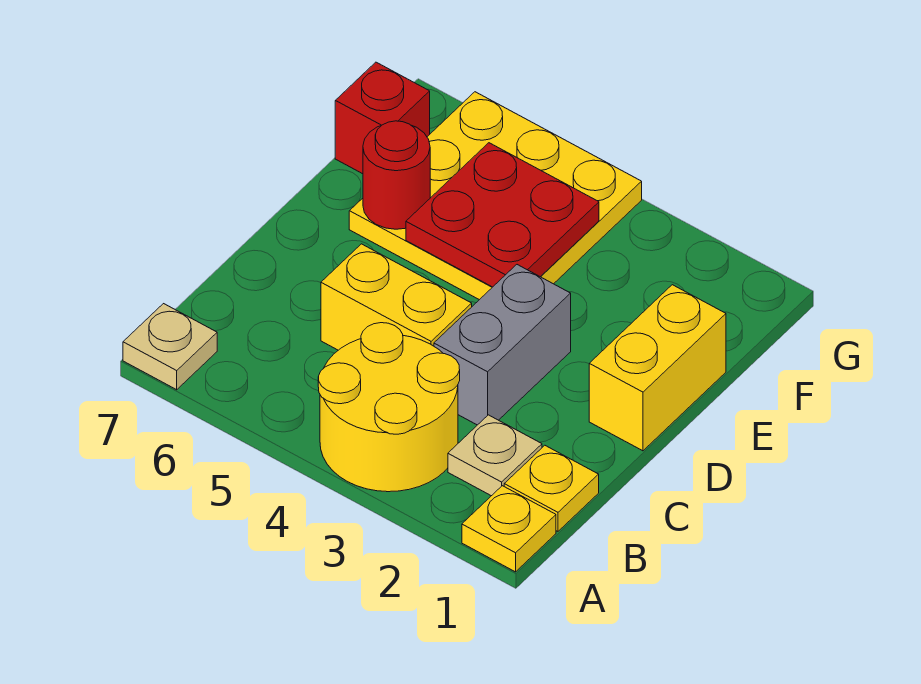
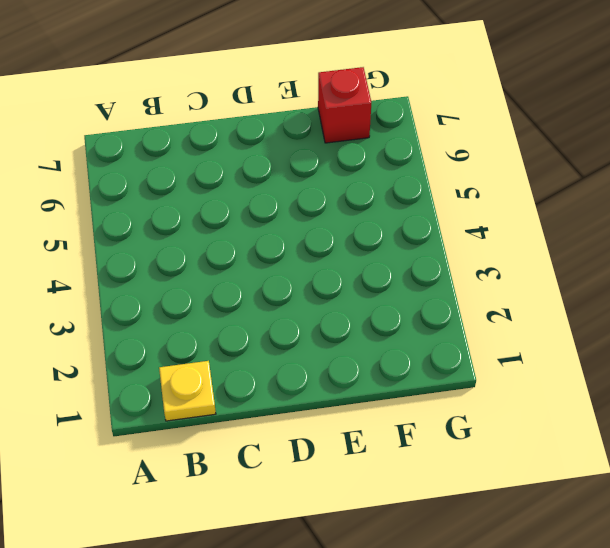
none -> yellow 1x1 plate [462,486,556,572]
none -> yellow 2x2 round brick [318,323,460,492]
none -> tan 1x1 plate [123,304,217,390]

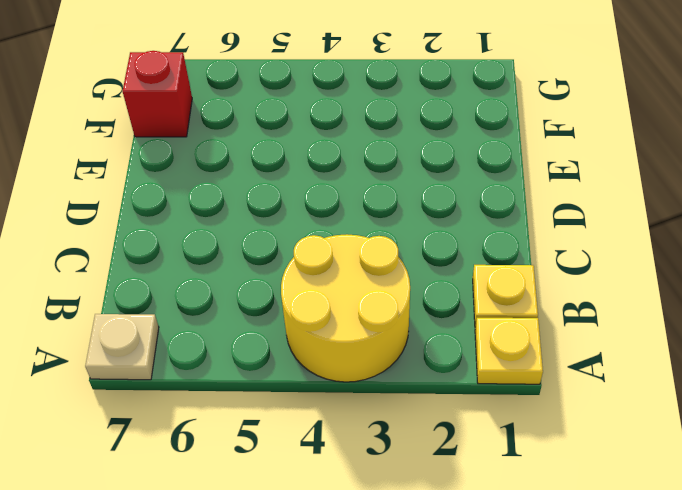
none -> tan 1x1 plate [448,415,542,496]
none -> grey 1x2 brick [434,265,571,425]
none -> yellow 1x2 brick [321,244,472,350]

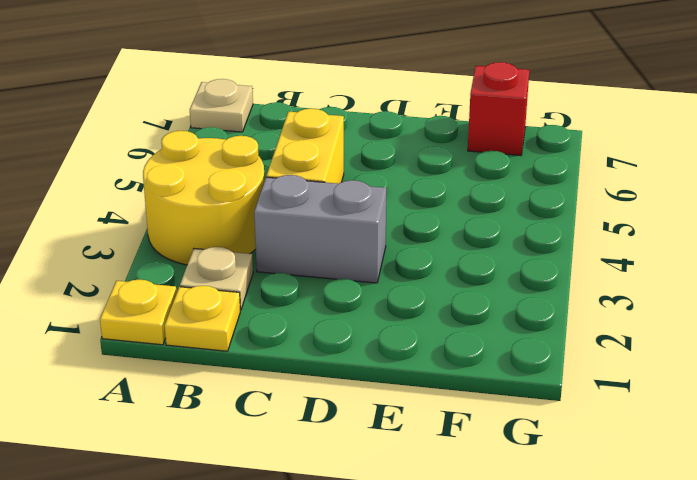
none -> yellow 1x2 brick [589,285,726,451]
none -> yellow 3x3 plate [349,92,642,300]
none -> red 2x2 plate [406,143,599,287]

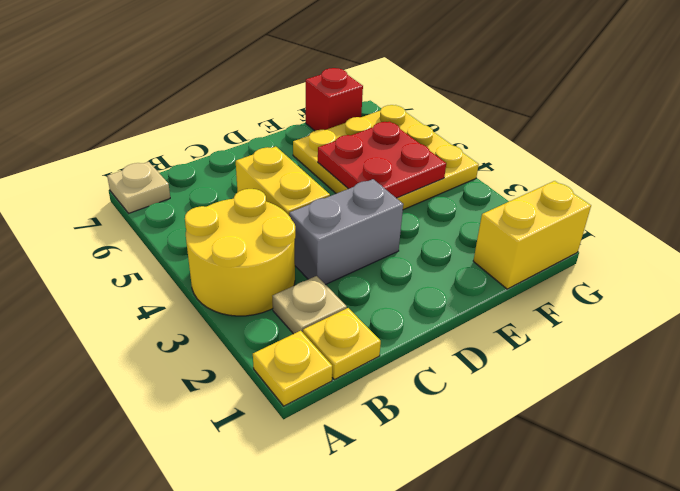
yellow 1x2 brick [473,181,591,289] -> yellow 1x2 brick moved to [589,285,726,451]
none -> red 1x1 round brick [363,121,430,229]

